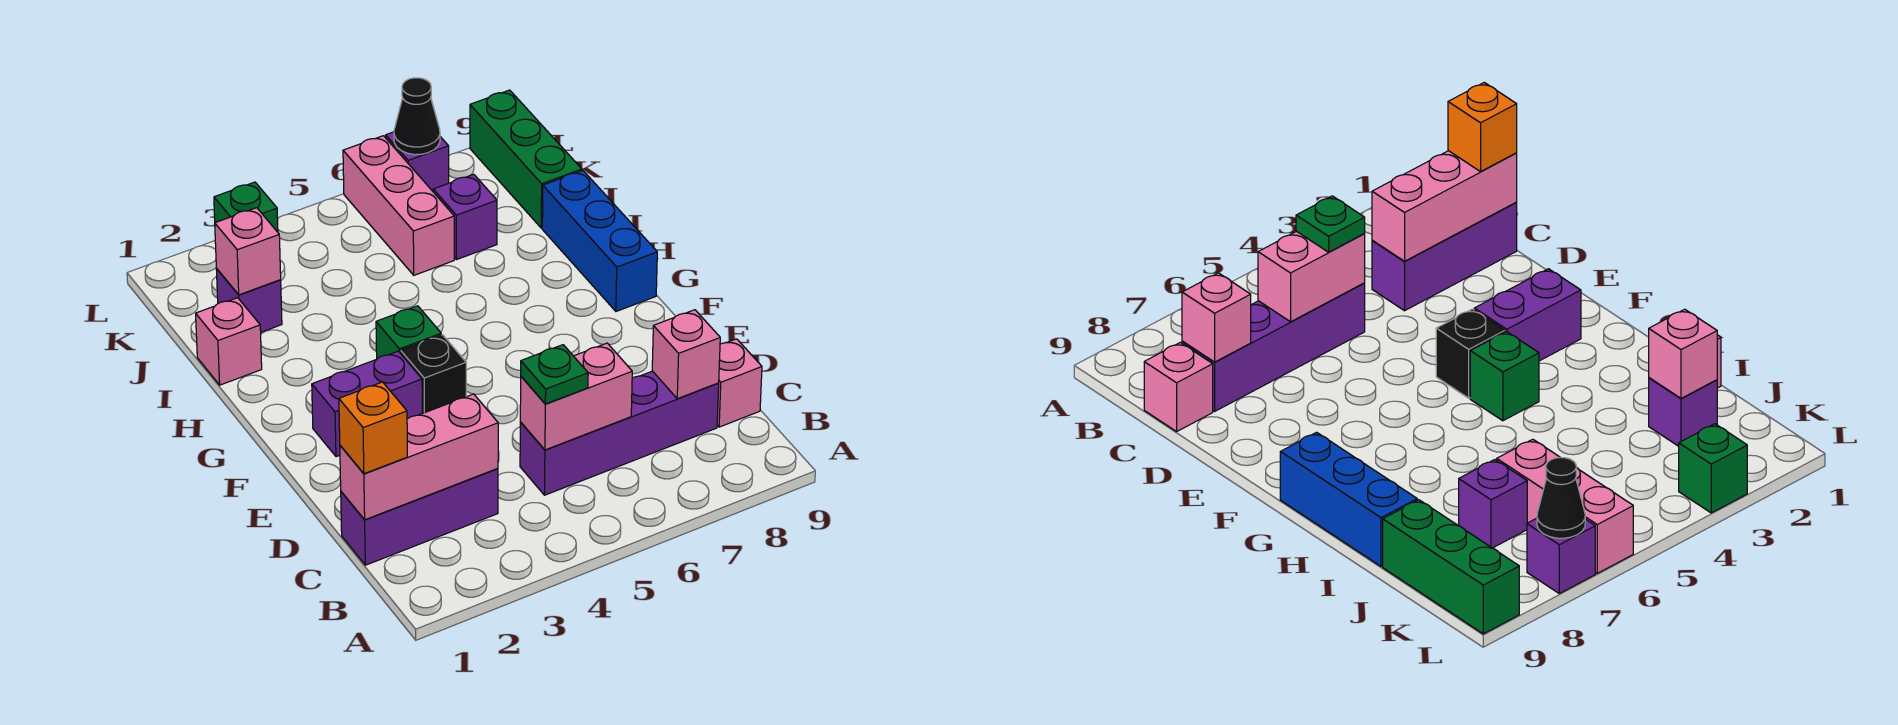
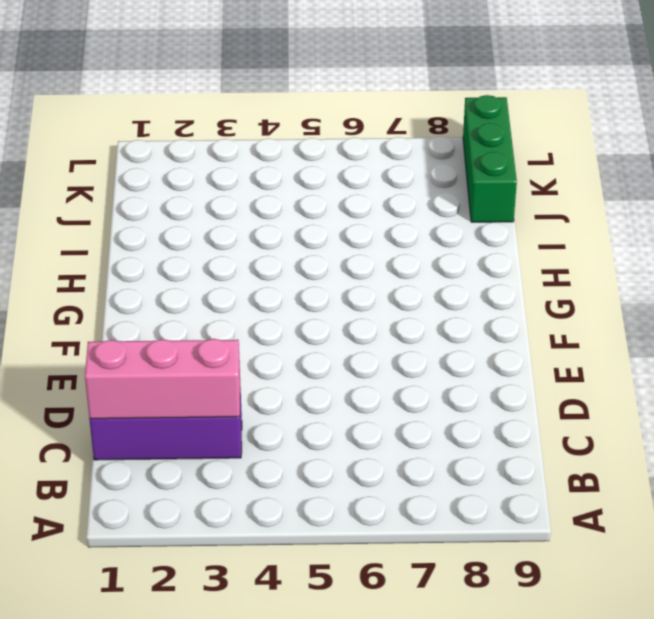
none -> purple 1x4 brick [520,371,719,495]
none -> pink 1x1 brick [717,339,762,427]
none -> purple 1x2 brick [312,351,422,457]

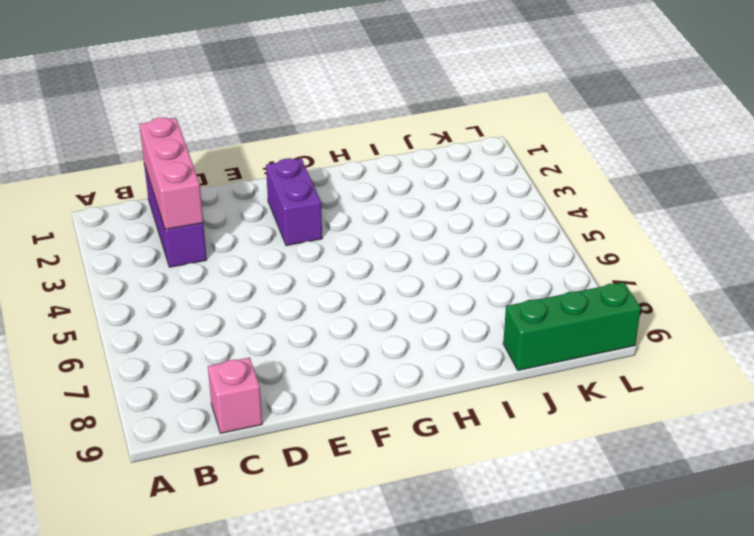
none -> purple 1x4 brick [520,371,719,495]
none -> black 1x1 brick [401,335,466,413]
none -> green 1x1 brick [376,306,441,359]

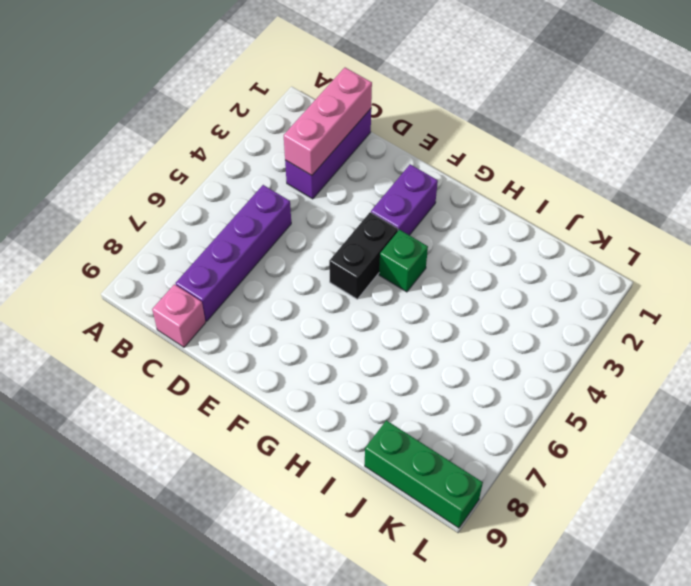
black 1x2 brick [329,212,398,299] -> black 1x1 brick [401,335,466,413]
none -> blue 1x3 brick [542,171,657,311]
none -> pink 1x1 brick [196,298,262,385]
none -> purple 1x1 brick [216,269,282,332]

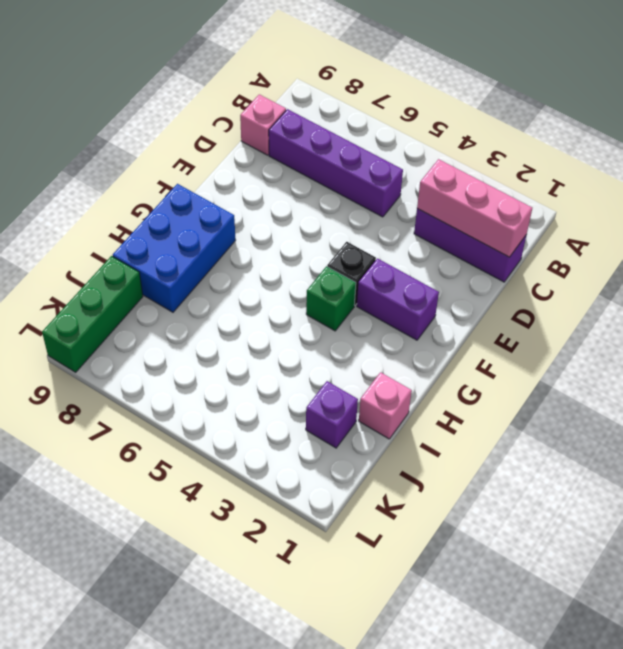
blue 2x3 brick [113,184,236,312] -> blue 1x3 brick [542,171,657,311]
none -> pink 1x3 brick [343,136,454,275]
none -> purple 1x1 brick [433,174,497,259]
none -> green 1x1 brick [214,182,278,232]

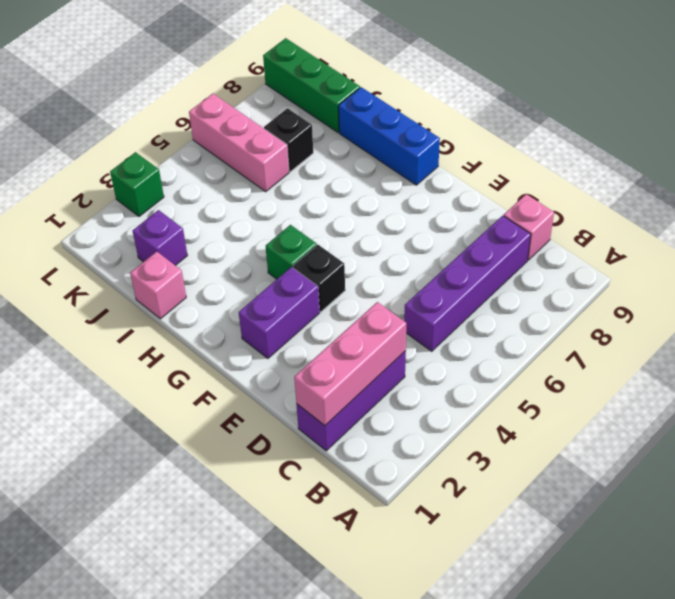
black 1x1 brick [264,108,313,172] -> purple 1x1 brick [433,174,497,259]
none -> purple 1x1 brick [386,132,449,191]
none -> pink 1x2 brick [520,343,632,450]
none -> pink 1x1 brick [652,310,720,399]

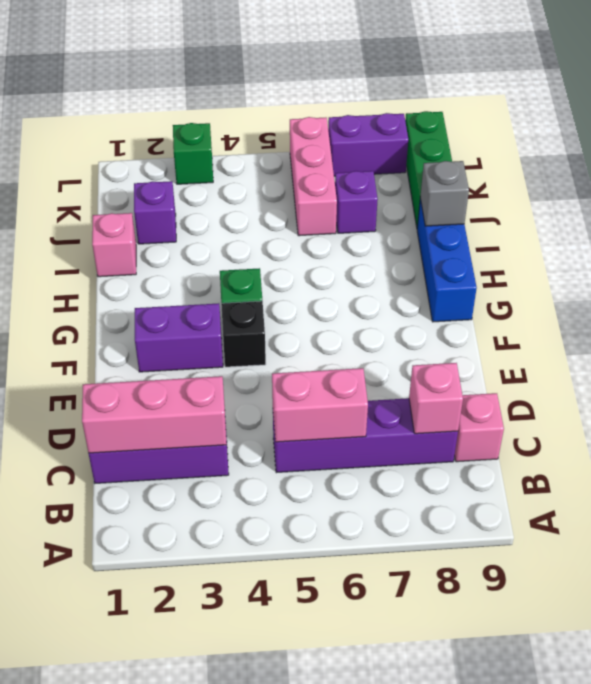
grey 1x1 brick [420,161,469,226] -> none
purple 1x2 brick [328,113,408,176] -> purple 1x1 brick [386,132,449,191]
none -> pink 1x1 brick [215,208,281,295]
none -> black 1x1 cone [394,78,440,155]
none -> orange 1x1 brick [339,382,407,474]

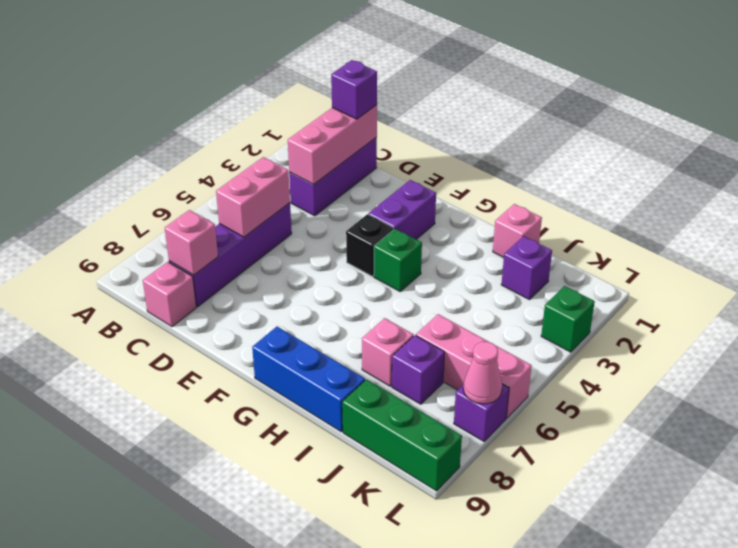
purple 1x1 brick [331,60,377,119] -> orange 1x1 brick [339,382,407,474]
pink 1x1 brick [362,318,414,386] -> pink 1x1 brick moved to [215,208,281,295]
pink 1x1 cone [463,342,502,404] -> black 1x1 cone [394,78,440,155]
none -> green 1x1 plate [521,345,588,404]

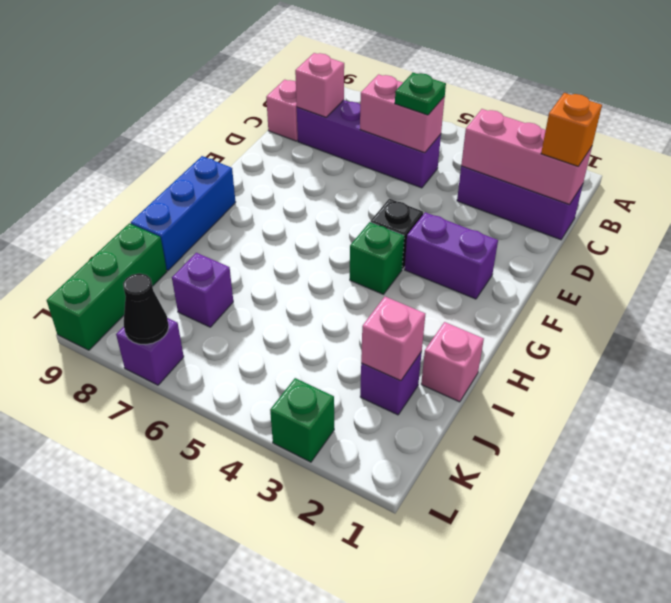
none -> pink 1x3 brick [343,136,454,275]

